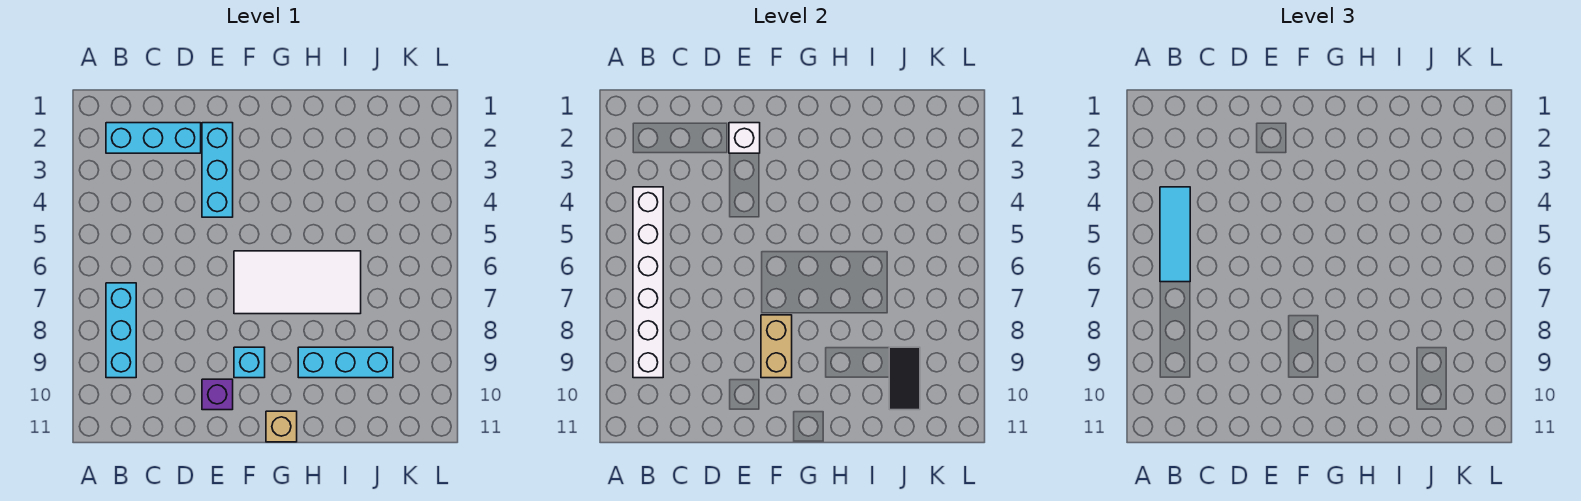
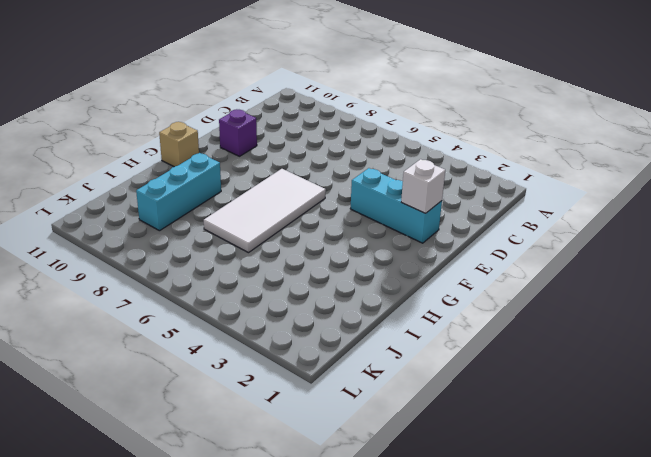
none -> cyan 1x3 brick [106,123,201,153]
none -> cyan 1x3 brick [106,283,136,378]
none -> cyan 1x1 brick [234,347,265,378]

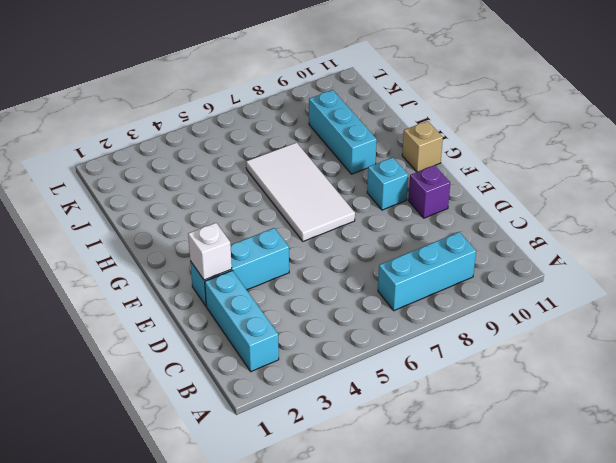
none -> white 1x6 brick [633,187,663,378]
none -> tan 1x2 brick [761,315,792,378]
none -> black 1x2 tile [889,347,920,410]

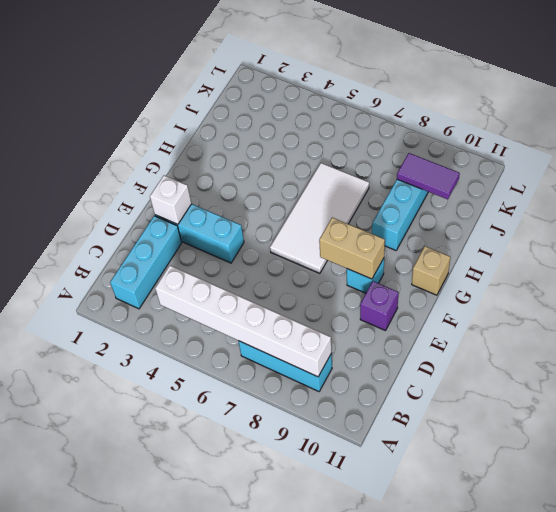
purple 1x2 tile [397,153,460,199] -> black 1x2 tile [889,347,920,410]
none -> cyan 1x3 tile [1160,187,1190,282]

